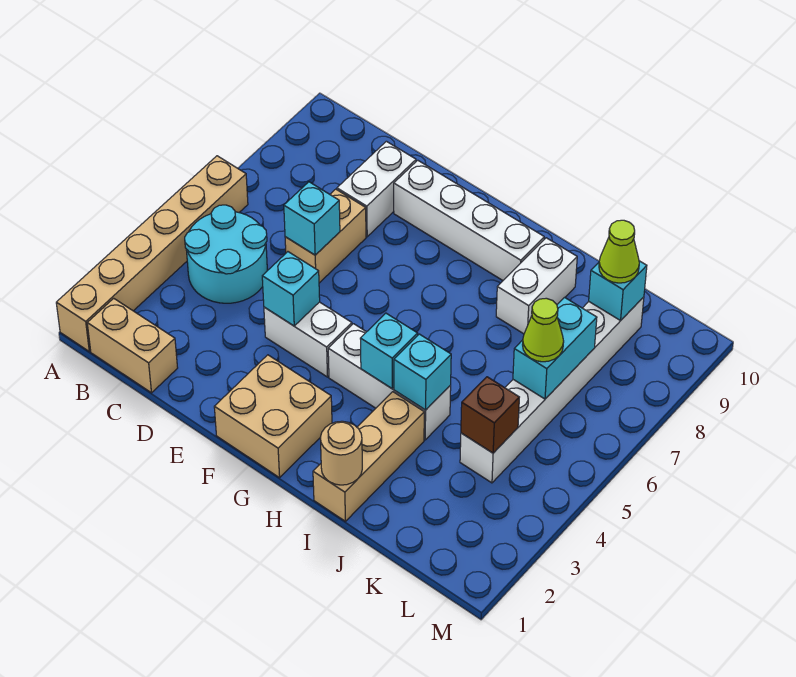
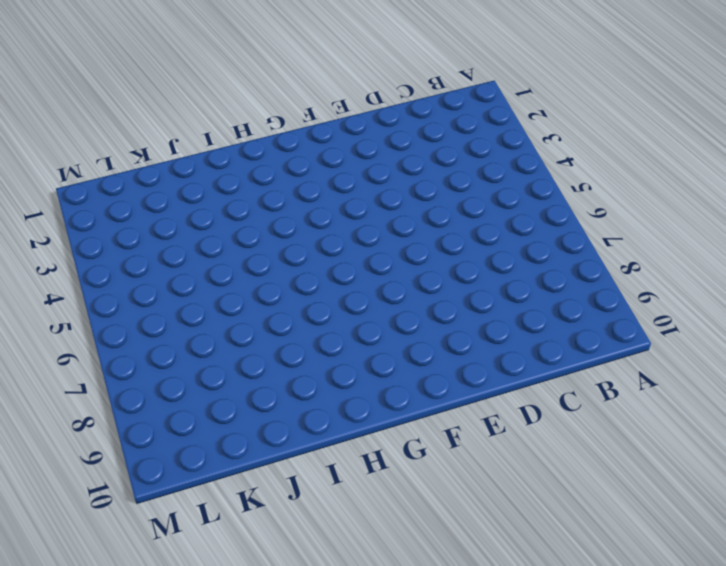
none -> tan 1x6 brick [56,156,248,351]
none -> tan 1x2 brick [87,298,178,393]
none -> cyan 2x2 round brick [185,205,267,303]

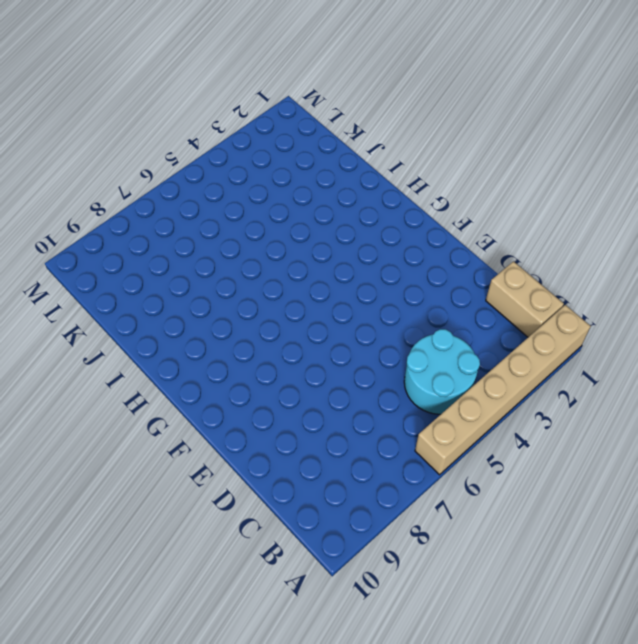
none -> tan 1x2 brick [285,189,366,283]
none -> white 1x2 brick [337,141,416,237]
none -> white 1x2 brick [264,302,352,377]

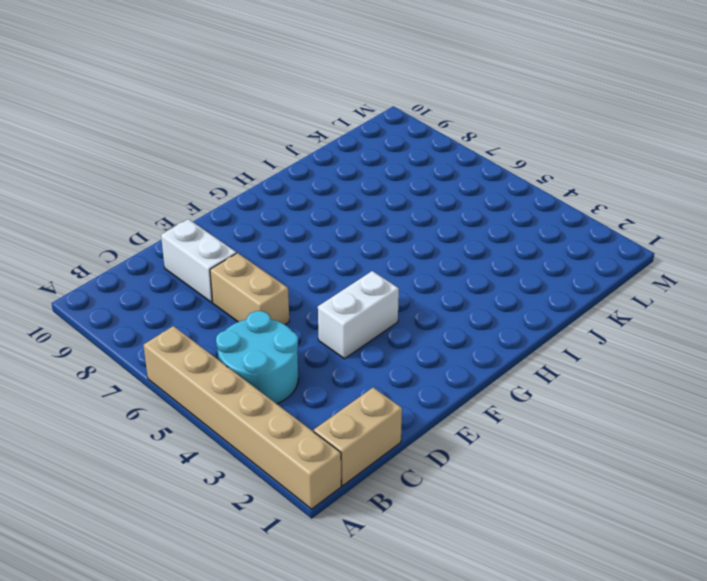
none -> white 1x4 brick [394,160,544,280]
none -> tan 2x2 brick [214,355,332,478]
none -> white 1x3 brick [328,324,451,440]

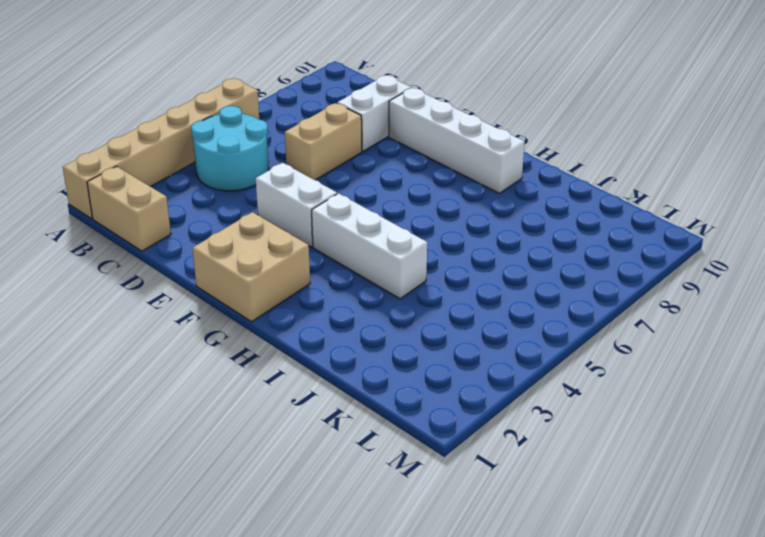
none -> tan 1x3 brick [313,392,424,521]
none -> white 1x2 brick [496,238,577,334]
none -> white 1x6 brick [460,297,644,483]

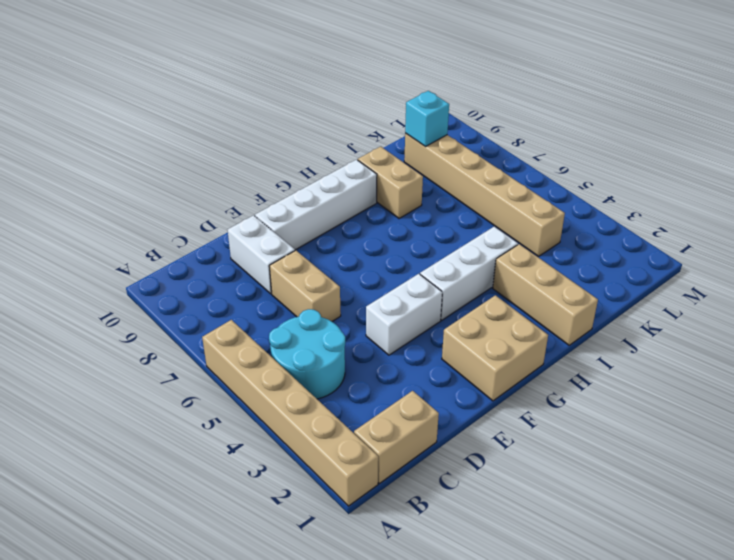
tan 1x2 brick [358,146,423,219] -> white 1x2 brick [496,238,577,334]
tan 1x6 brick [404,133,565,256] -> white 1x6 brick [460,297,644,483]
none -> cyan 1x1 brick [284,182,340,255]
none -> cyan 1x1 brick [262,252,320,326]
none -> cyan 1x1 brick [360,313,418,388]

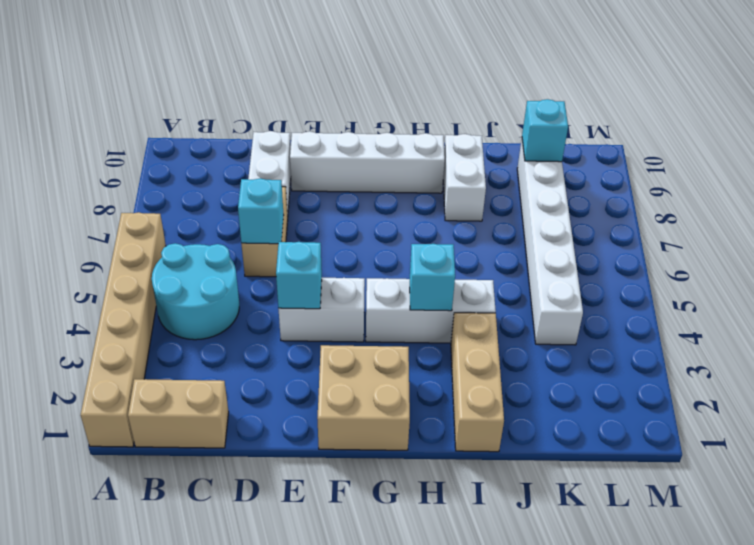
none -> tan 1x1 round brick [320,421,362,485]
none -> cyan 1x1 brick [394,334,451,410]
none -> brown 1x1 brick [461,377,519,453]

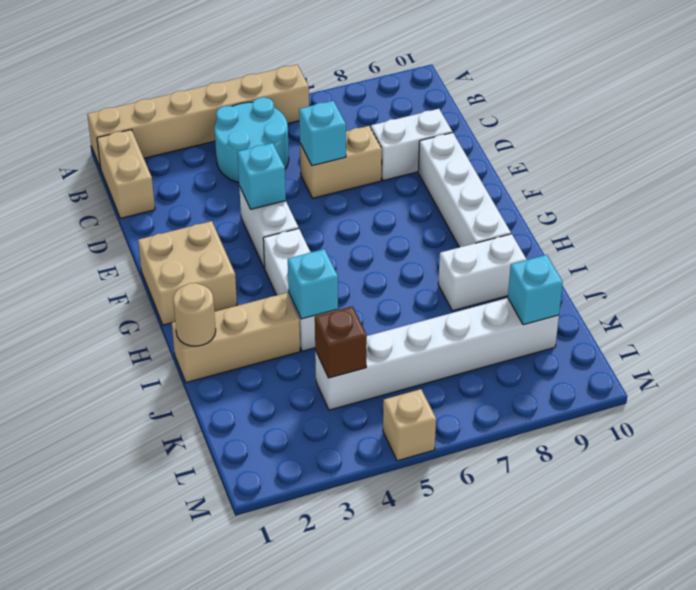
tan 1x1 brick [383,389,436,461] -> none
none -> cyan 1x1 brick [360,313,418,388]
none -> cyan 1x2 brick [513,298,597,399]
none -> lime 1x1 cone [523,298,564,362]

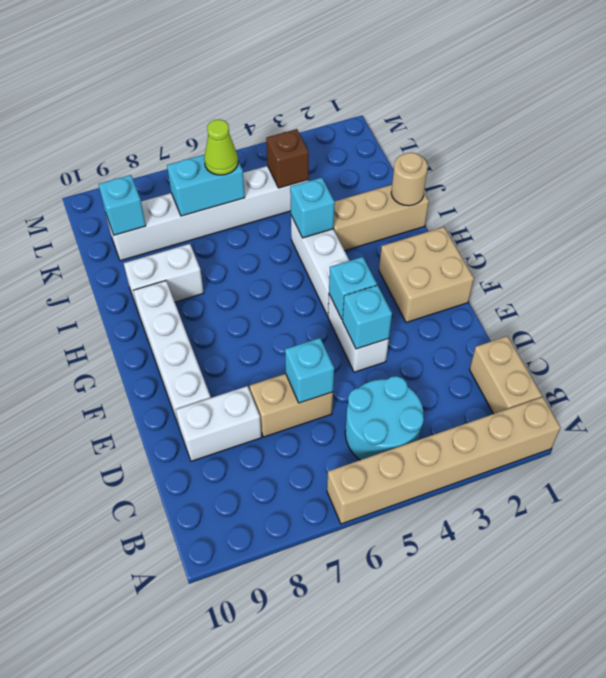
cyan 1x1 brick [329,257,377,320] -> cyan 1x1 brick moved to [360,313,418,388]
none -> lime 1x1 cone [599,220,639,283]

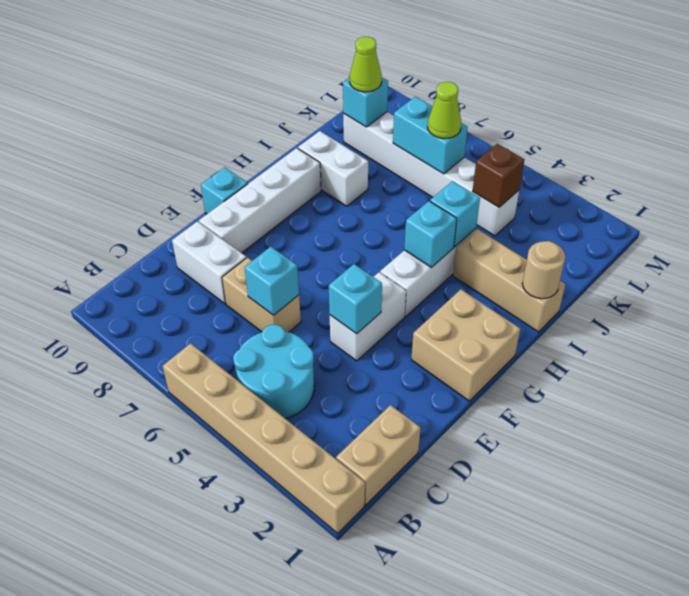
cyan 1x1 brick [201,167,248,214] -> none

